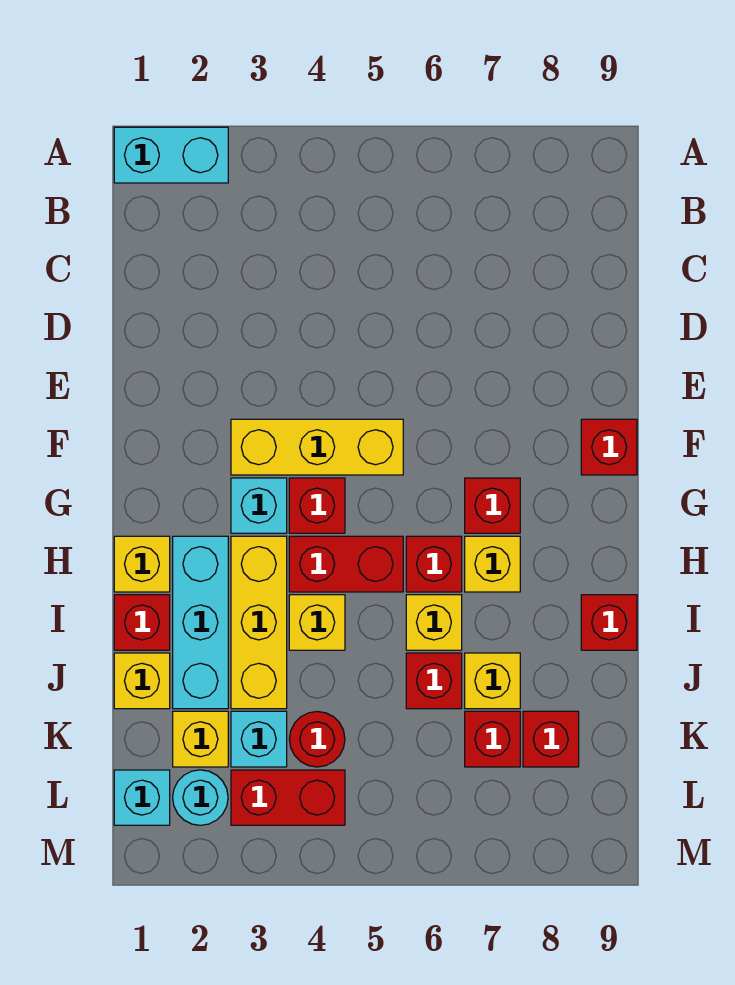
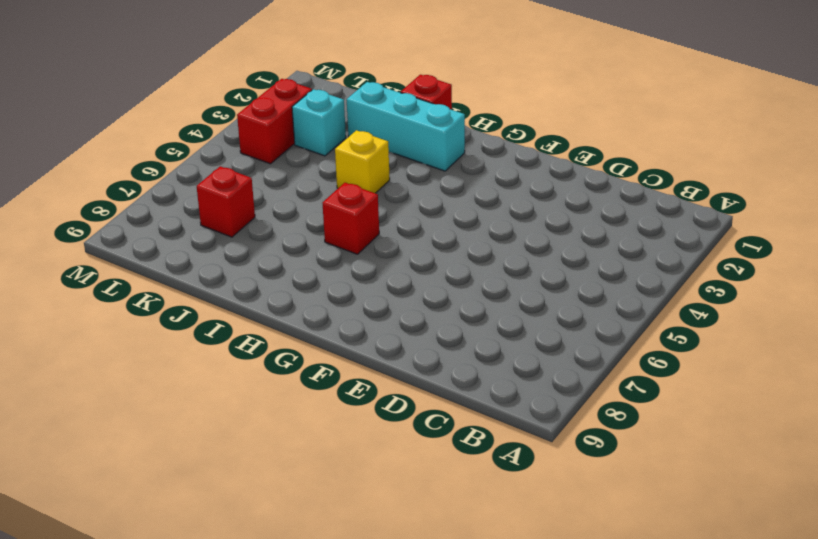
none -> cyan 1x2 brick [114,127,228,183]
none -> yellow 1x3 brick [231,419,403,475]
none -> red 1x1 brick [581,419,637,475]

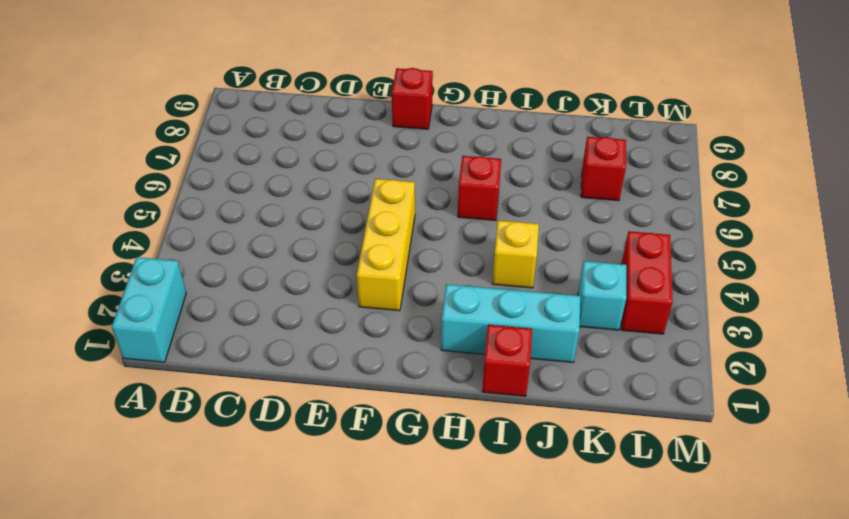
none -> cyan 1x1 brick [231,478,287,533]
none -> red 1x1 brick [289,478,345,533]
none -> red 1x1 brick [465,478,520,533]

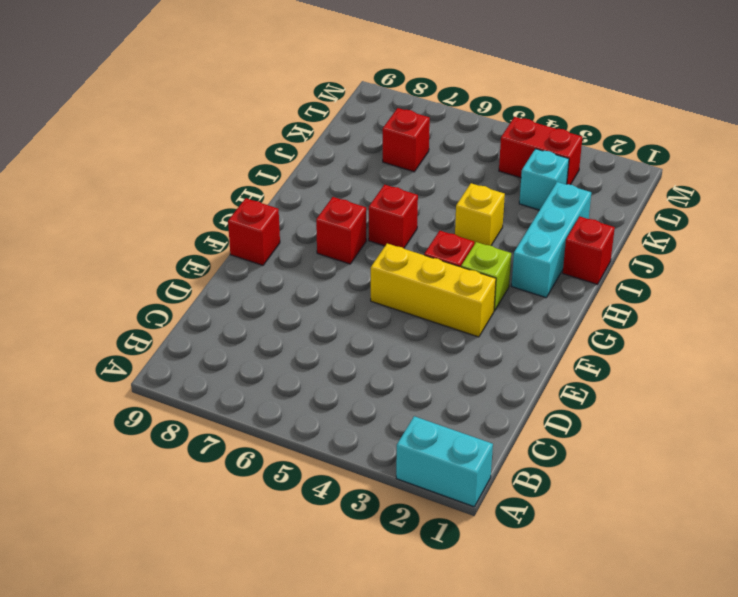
lime 1x1 brick [461,242,511,311] -> cyan 1x1 brick [231,478,287,533]
none -> yellow 1x1 brick [114,536,170,592]
none -> yellow 1x3 brick [231,536,287,709]
none -> red 1x2 brick [289,536,403,592]

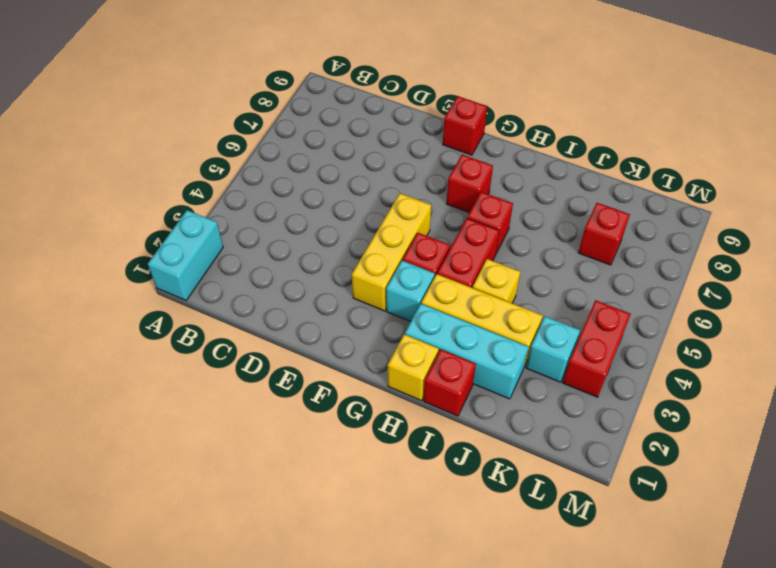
none -> yellow 1x1 brick [465,536,520,592]
none -> yellow 1x1 brick [406,595,462,650]
none -> red 1x1 brick [581,595,637,650]

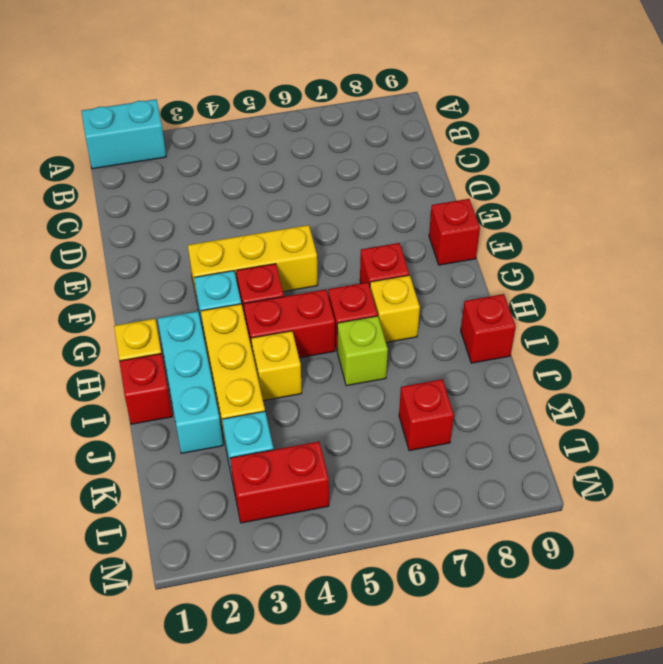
lime 1x1 brick [337,316,388,386] -> yellow 1x1 brick [406,595,462,650]
none -> yellow 1x1 brick [114,653,170,709]
none -> red 1x1 brick [406,653,462,709]
none -> yellow 1x1 brick [465,653,520,709]

